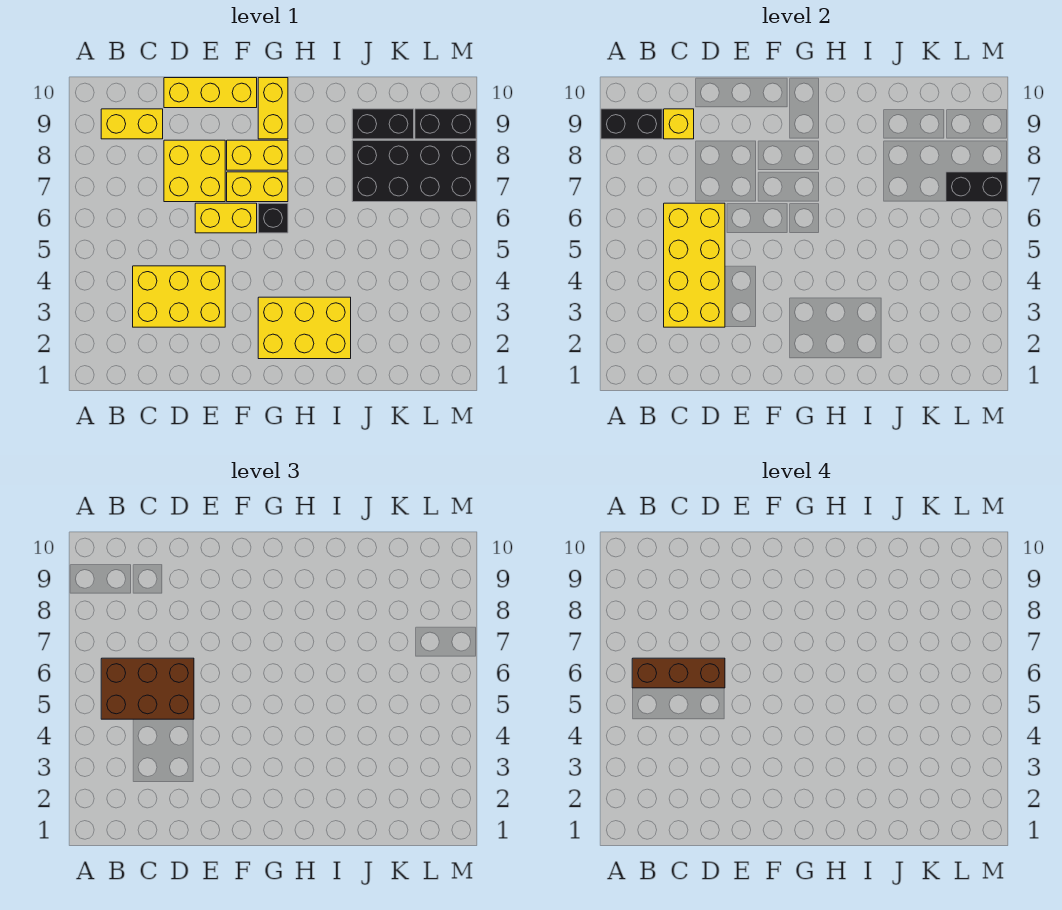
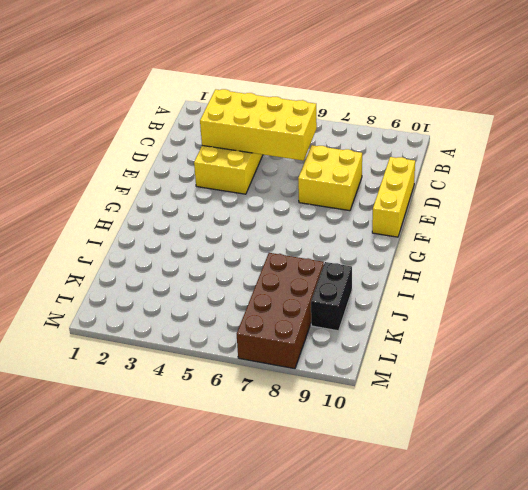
brown 2x4 brick [237,253,324,369] -> black 2x4 brick [352,140,476,202]
none -> yellow 1x2 brick [101,109,163,139]
none -> yellow 1x2 brick [195,203,257,233]
none -> yellow 1x2 brick [227,172,288,202]

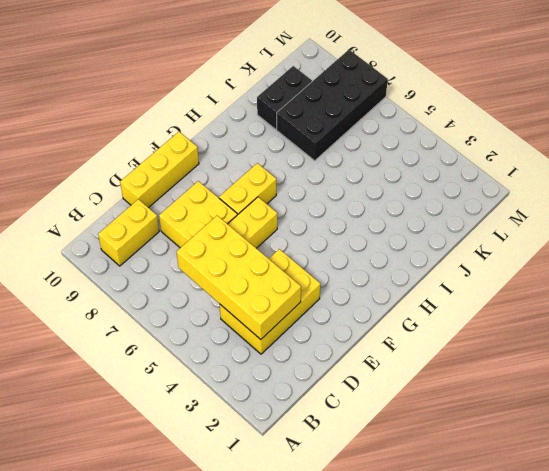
none -> yellow 1x2 brick [227,140,288,170]
none -> yellow 2x3 brick [258,297,351,359]
none -> black 1x1 brick [258,203,288,233]

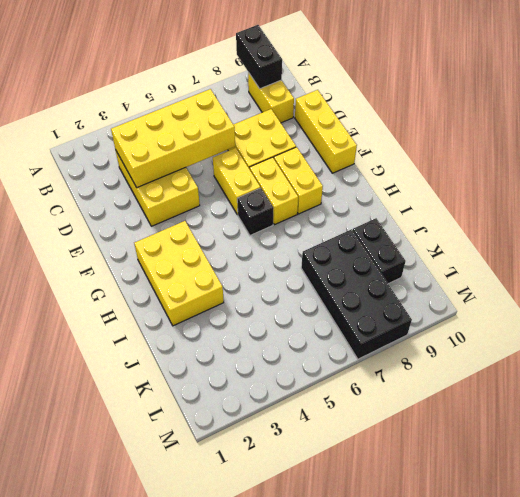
none -> yellow 1x2 brick [258,78,288,139]
none -> black 1x2 brick [415,109,476,139]
none -> yellow 1x1 brick [664,109,694,139]

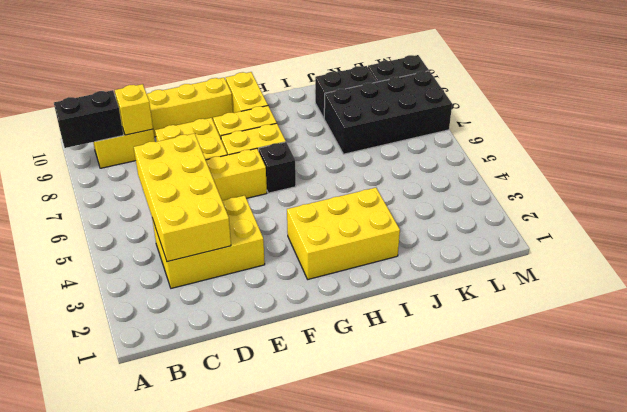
none -> black 1x2 brick [946,172,1007,202]
none -> brown 2x3 brick [101,658,194,719]
none -> brown 1x3 brick [632,658,725,688]

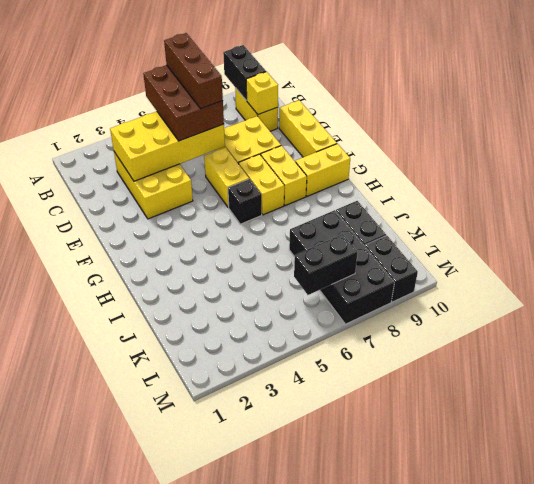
black 1x2 brick [294,234,357,295] -> black 1x2 brick turned to [946,172,1007,202]
none -> yellow 2x3 brick [258,297,351,359]

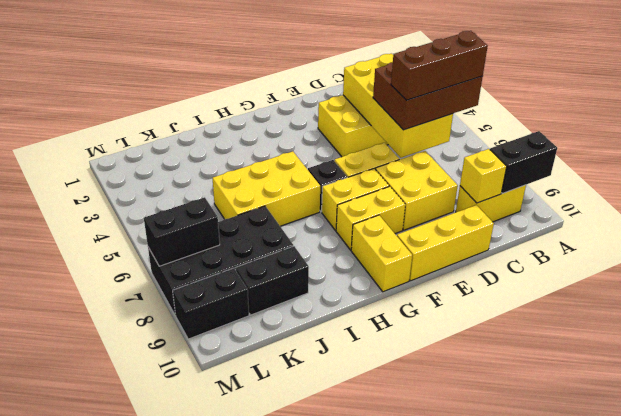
yellow 2x3 brick [213,151,320,226] -> yellow 2x3 brick moved to [258,297,351,359]

